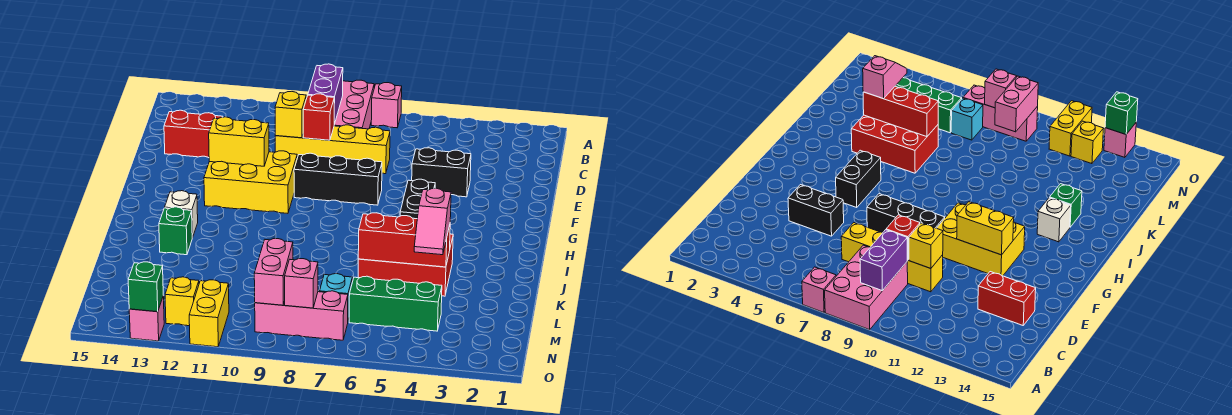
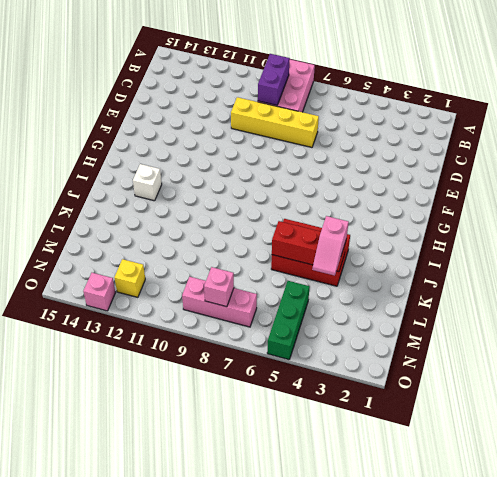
green 1x3 brick [267,281,310,359] -> green 1x3 brick turned to [349,276,442,331]
none -> pink 1x1 brick [371,83,402,128]
none -> red 1x2 brick [164,110,223,158]
none -> black 1x2 brick [412,148,471,197]

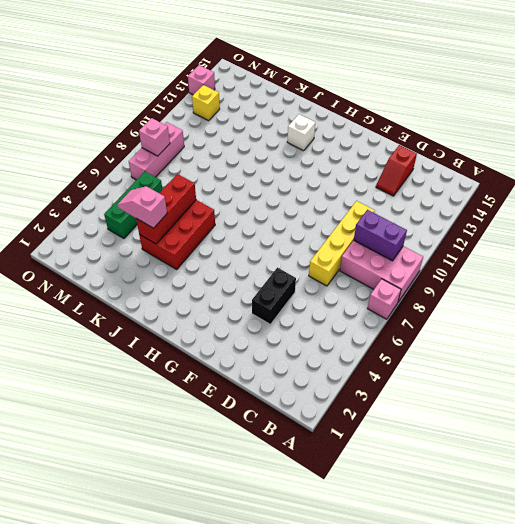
red 1x2 slope [376,145,417,196] -> red 1x2 brick [164,110,223,158]
none -> black 1x3 brick [294,153,382,205]
none -> yellow 2x3 brick [204,151,297,213]
none -> black 1x2 brick [400,179,435,219]

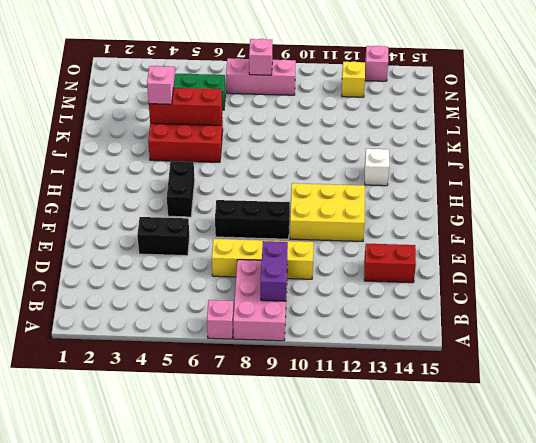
none -> green 1x1 brick [159,207,192,255]
none -> cyan 1x1 brick [320,274,352,320]
none -> yellow 1x2 brick [189,280,229,347]

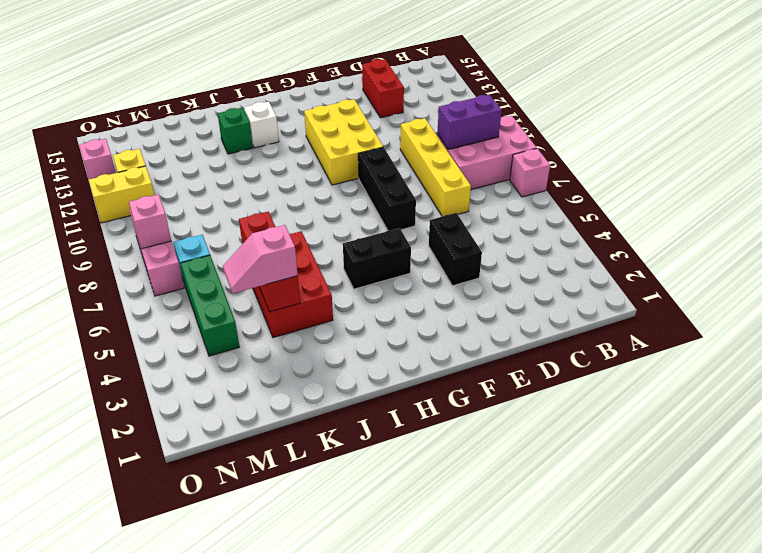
none -> red 1x1 brick [303,94,334,140]
none -> yellow 1x1 brick [275,92,306,138]
none -> yellow 1x2 brick [209,117,269,166]

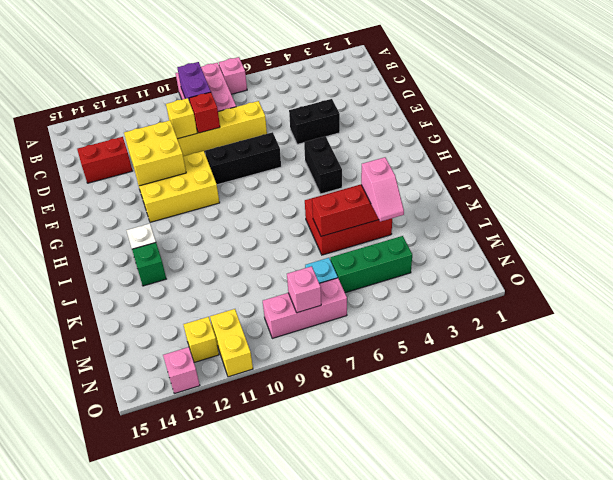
yellow 2x2 brick [124,121,186,186] -> yellow 1x2 brick [209,117,269,166]
none -> pink 1x2 brick [254,239,293,305]
none -> green 1x1 brick [128,262,163,312]

